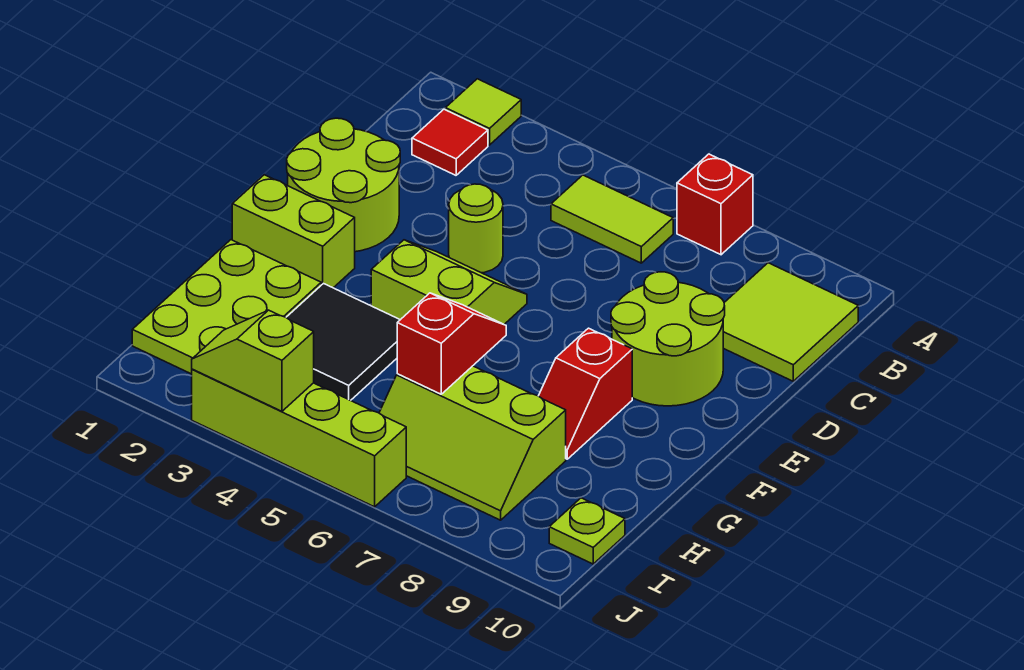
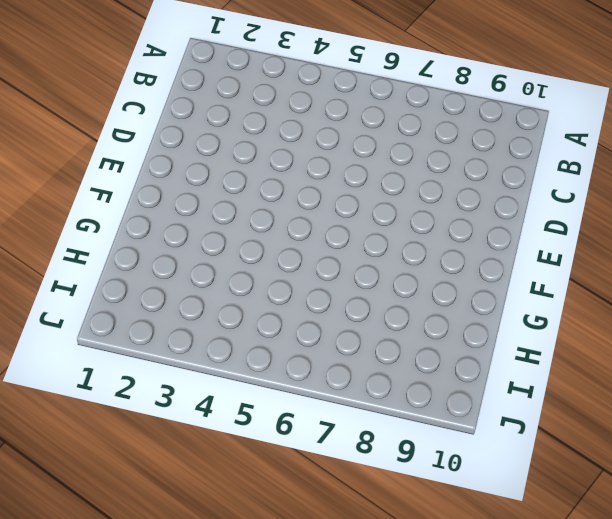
none -> lime 1x1 tile [445,79,521,145]
none -> red 1x1 brick [677,154,753,255]
none -> red 1x1 tile [412,109,488,175]

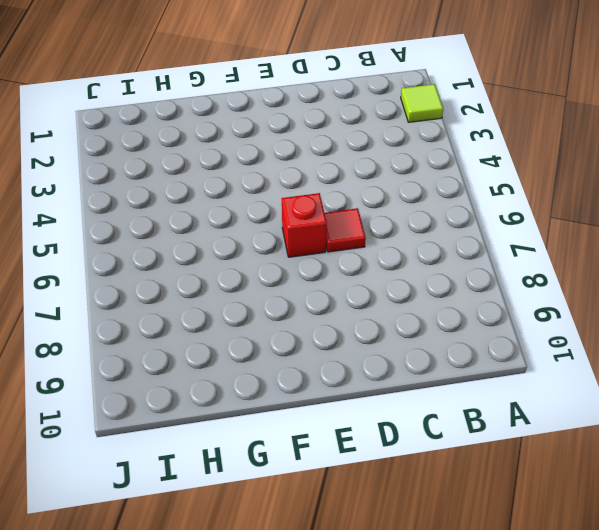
red 1x1 tile [325,208,366,252] -> red 1x1 tile moved to [412,109,488,175]
red 1x1 brick [282,193,327,257] -> red 1x1 brick moved to [677,154,753,255]
none -> lime 1x2 tile [551,175,673,263]
none -> lime 2x2 tile [723,263,858,381]
none -> lime 2x2 round brick [287,118,400,252]

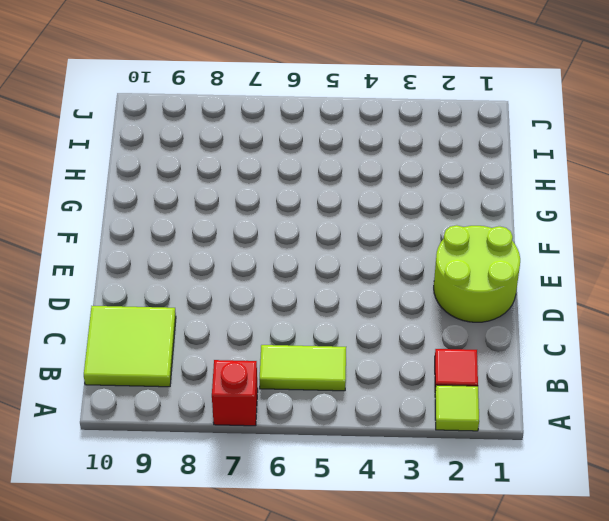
none -> lime 1x1 round brick [449,184,503,273]
none -> lime 2x2 round brick [611,272,725,406]
none -> lime 2x2 slope [371,240,527,324]

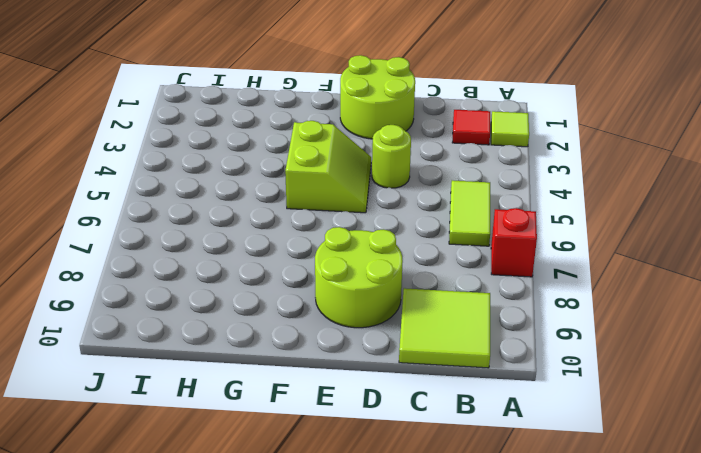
none -> lime 1x2 brick [232,175,355,288]
none -> red 1x2 slope [539,328,632,459]
none -> lime 2x3 plate [132,240,321,374]

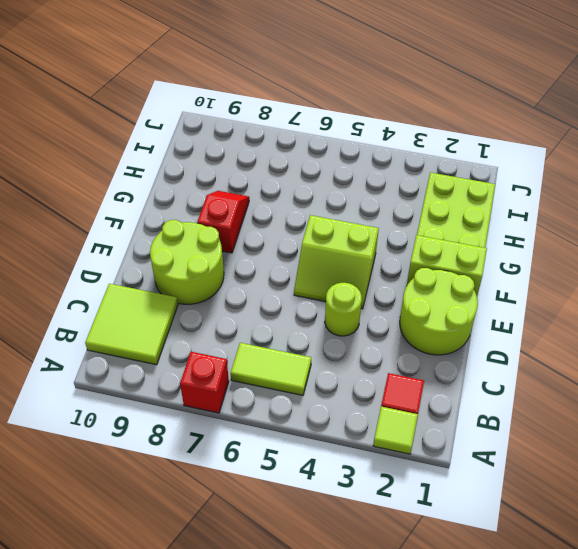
none -> black 2x2 tile [286,284,400,400]
none -> lime 2x3 slope [379,366,566,520]
none -> lime 1x1 plate [549,498,625,564]

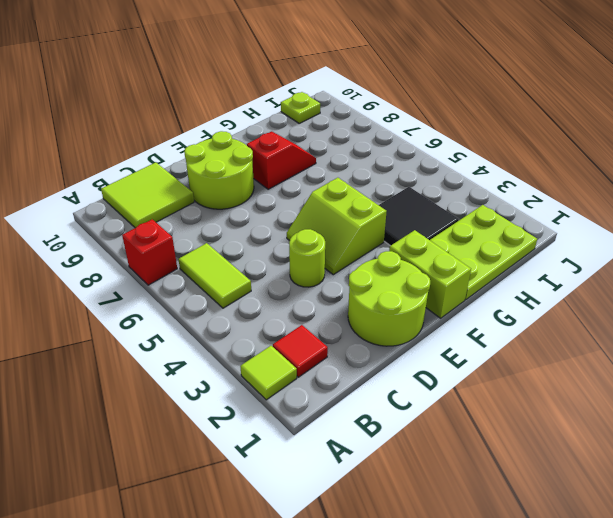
none -> lime 2x3 slope [379,366,566,520]
none -> lime 1x4 brick [192,369,406,507]
none -> red 1x2 slope [397,293,506,394]

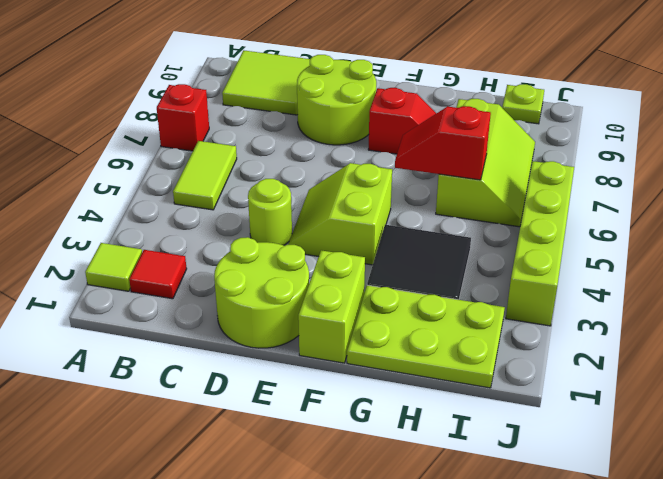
none -> lime 1x2 slope [192,310,314,411]

